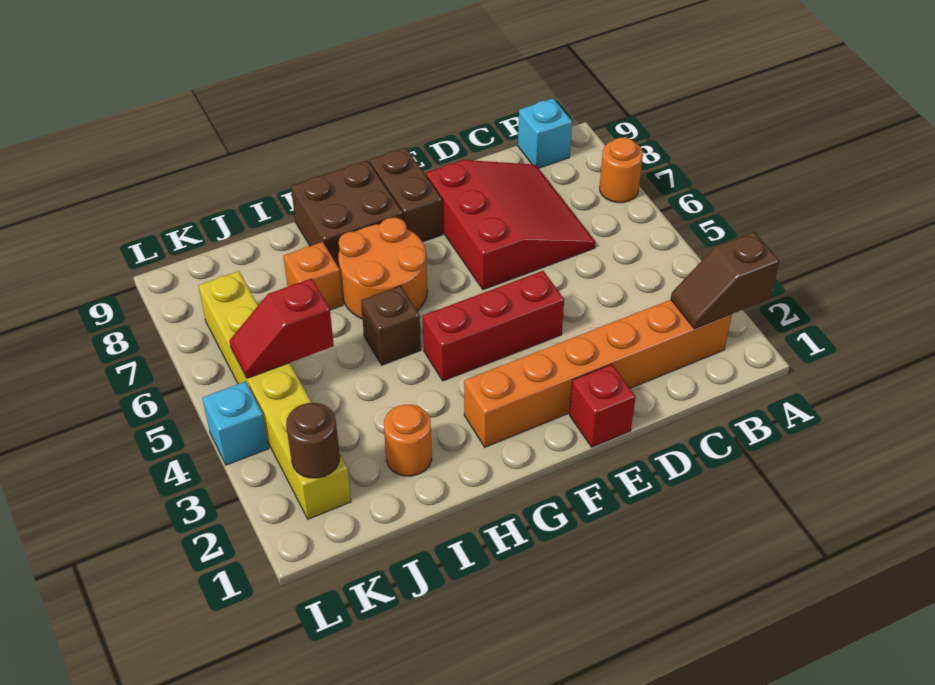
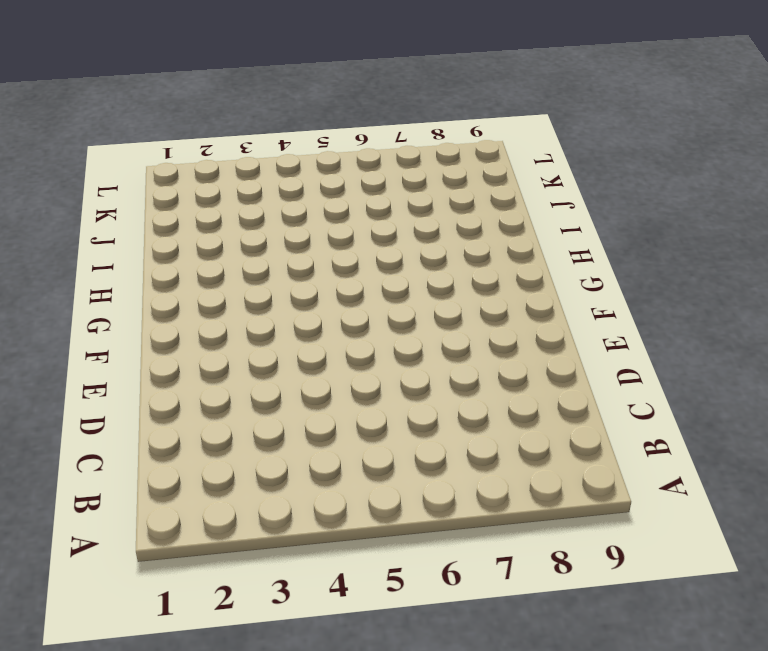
none -> orange 1x1 round brick [600,137,643,203]
none -> orange 1x6 brick [464,300,732,447]
none -> cyan 1x1 brick [518,98,572,168]

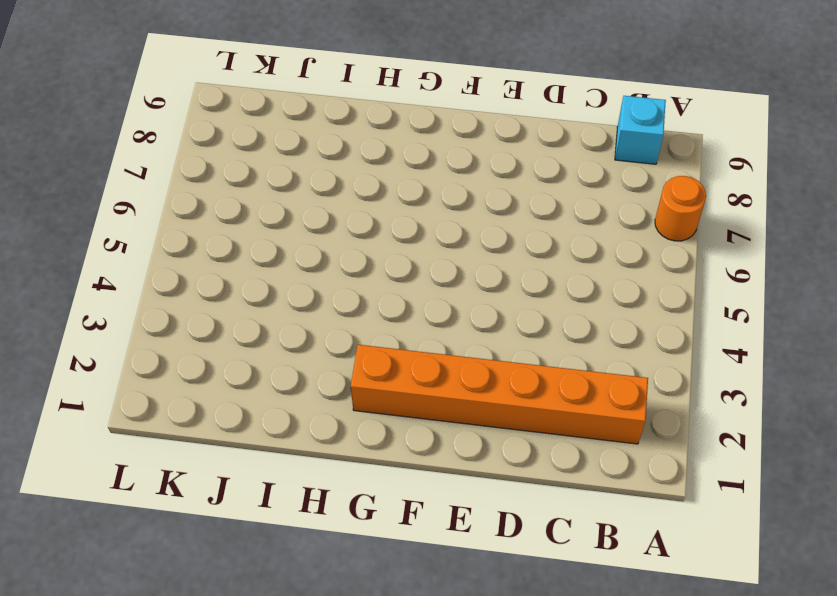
none -> red 3x3 slope [426,160,595,290]
none -> red 1x1 brick [569,364,636,447]
none -> red 1x3 brick [423,271,564,381]

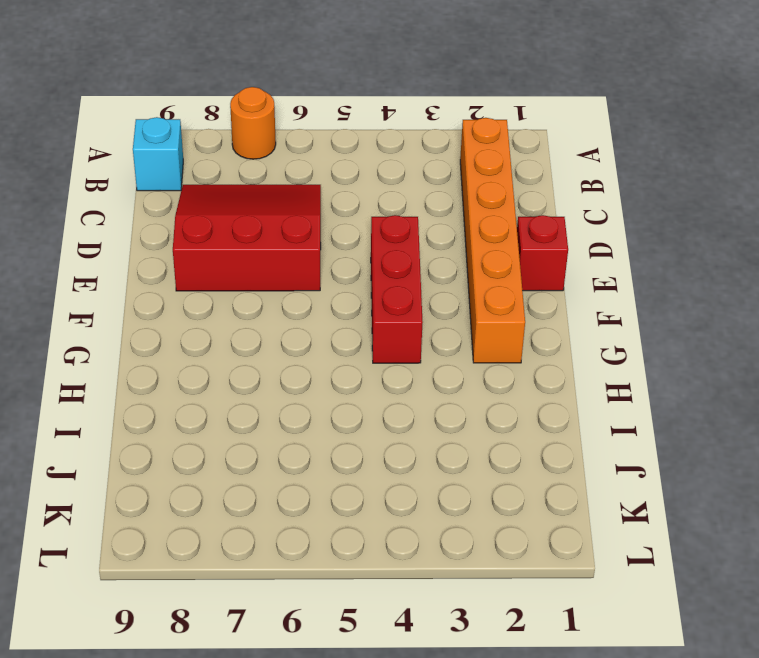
none -> brown 1x2 brick [370,148,443,242]
none -> orange 2x2 round brick [339,217,427,319]
none -> brown 2x2 brick [291,160,403,267]

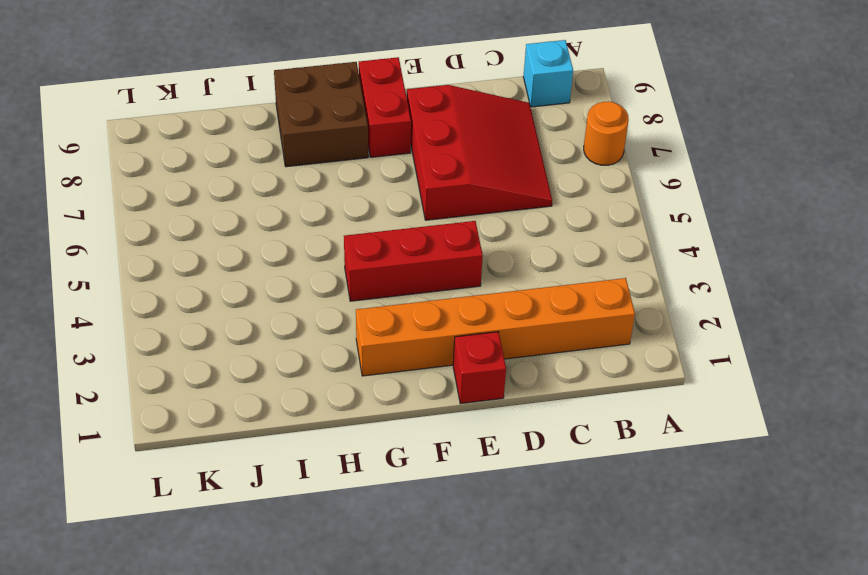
red 1x2 brick [359,57,411,157] -> brown 1x2 brick [370,148,443,242]
none -> orange 2x2 round brick [339,217,427,319]
none -> brown 1x1 brick [361,286,421,365]
none -> orange 1x1 round brick [384,405,432,476]

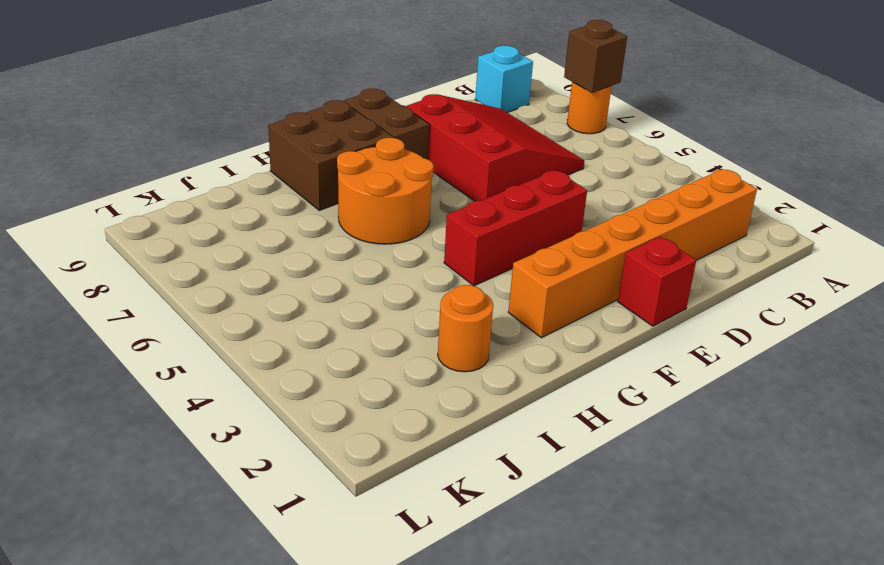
brown 1x1 brick [564,20,627,93] -> brown 1x1 brick moved to [361,286,421,365]
none -> orange 1x1 brick [283,242,343,310]
none -> yellow 1x6 brick [198,271,351,519]
none -> cyan 1x1 brick [202,381,269,465]

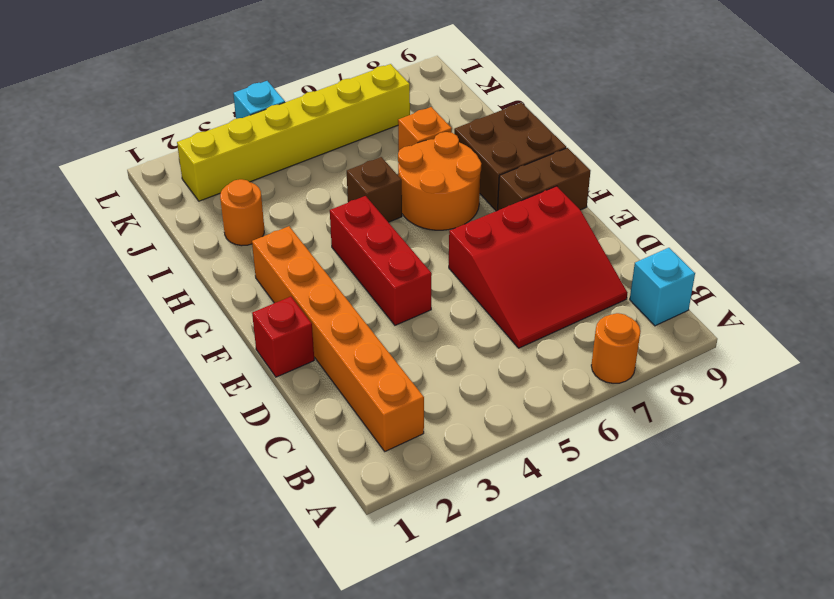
none -> brown 1x2 slope [671,232,779,329]
none -> red 1x2 slope [229,278,334,378]
none -> brown 1x1 round brick [286,403,340,478]

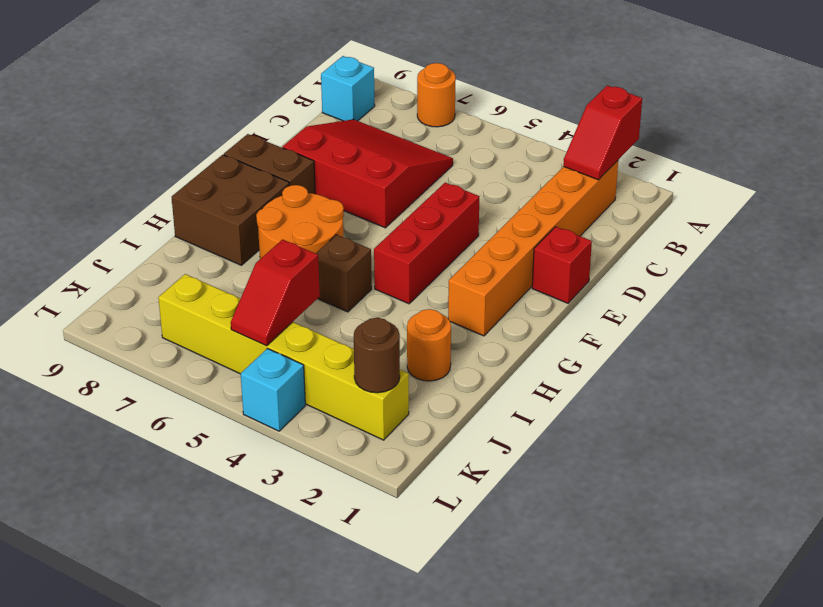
red 1x2 slope [563,85,642,180] -> brown 1x2 slope [671,232,779,329]
none -> orange 1x1 brick [283,242,343,310]

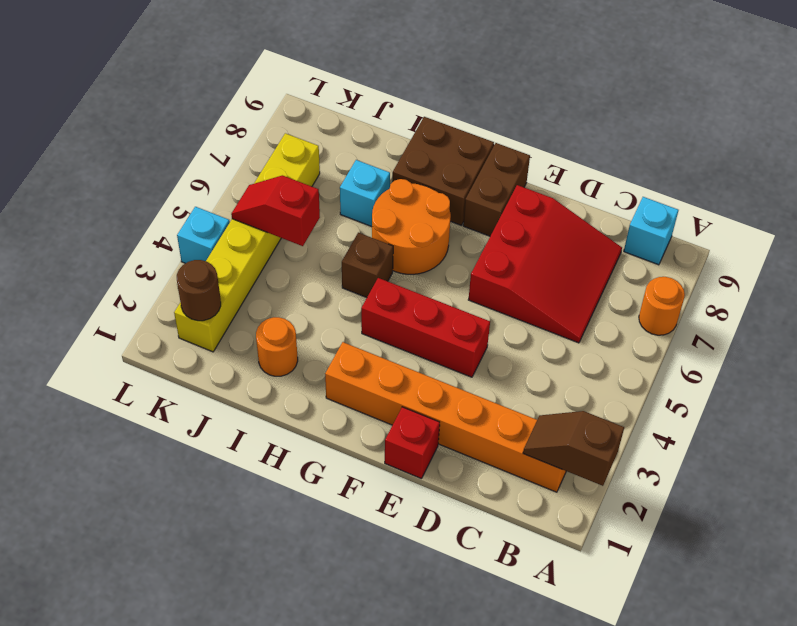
cyan 1x1 brick [340,160,390,227] -> orange 1x1 brick [283,242,343,310]

